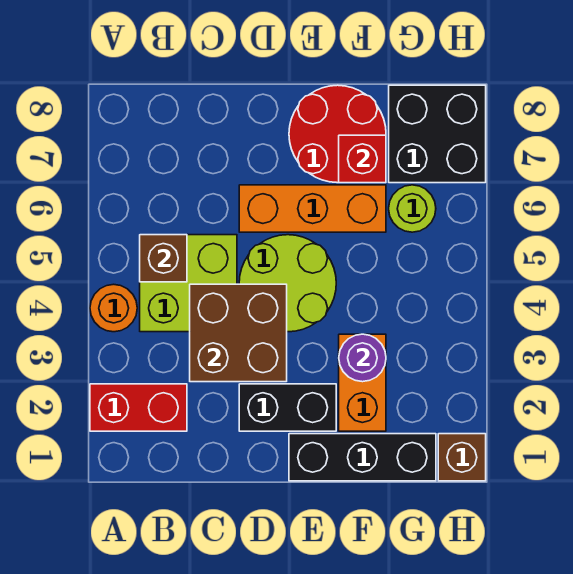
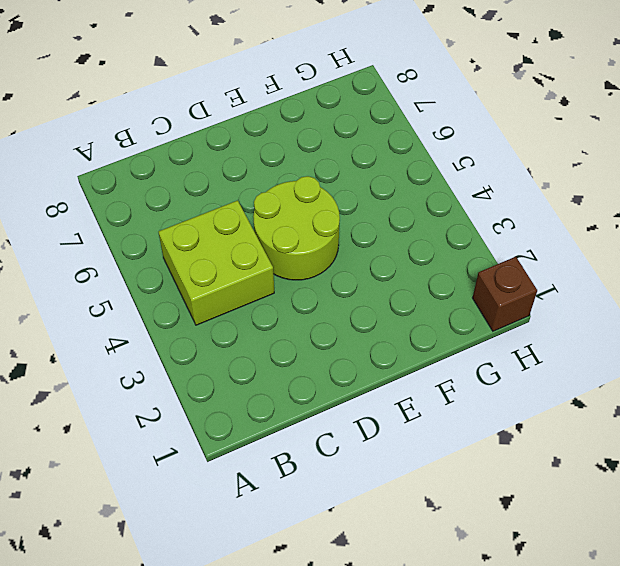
none -> red 1x2 brick [90,384,187,431]
none -> orange 1x1 round brick [90,284,137,332]
none -> black 1x2 brick [239,384,336,431]

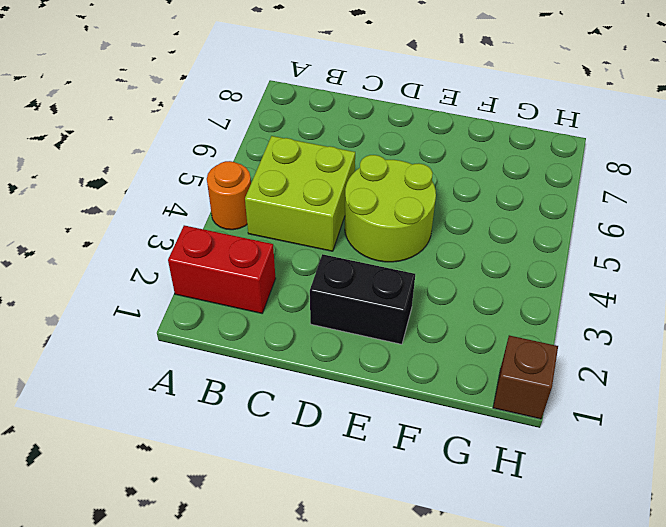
none -> orange 1x3 brick [239,185,386,232]
none -> black 1x3 brick [289,434,436,481]
none -> red 2x2 round brick [289,85,386,183]

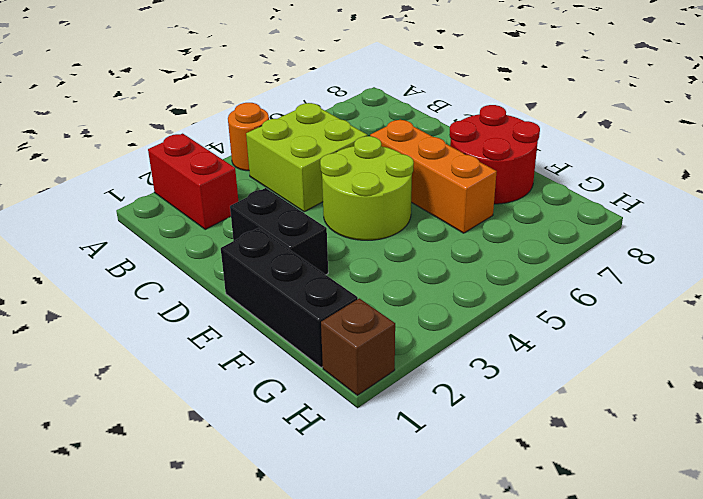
none -> orange 1x2 brick [339,334,386,431]
none -> lime 1x1 round brick [389,185,436,232]
none -> black 2x2 brick [389,85,486,183]

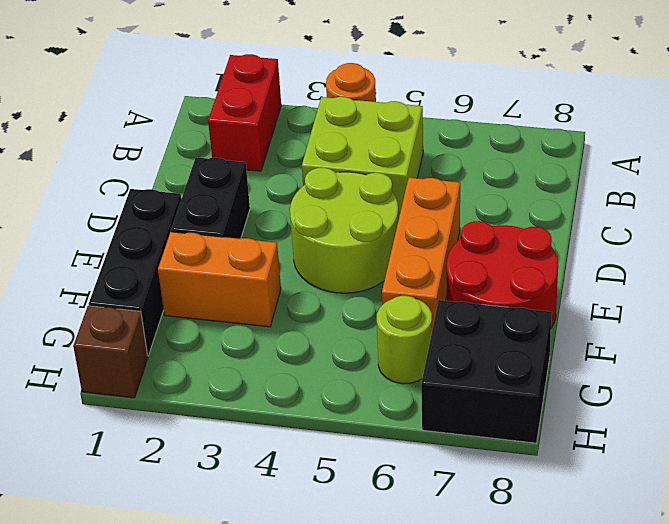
none -> brown 1x1 brick [140,235,187,282]
none -> brown 2x2 brick [190,284,287,382]
none -> purple 1x1 round brick [339,334,386,382]

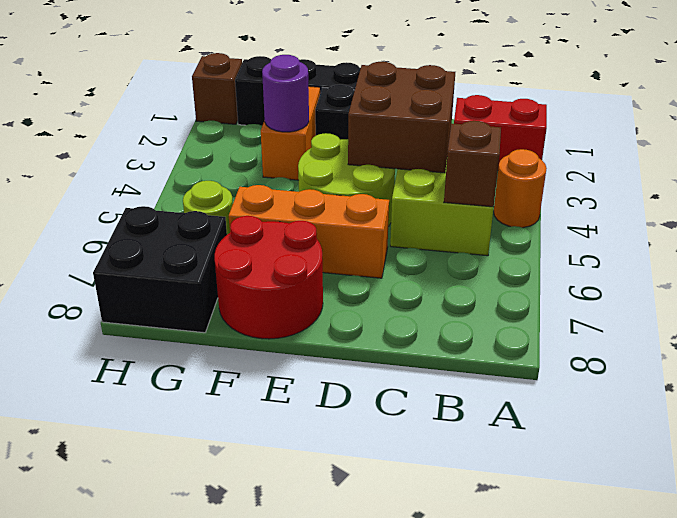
none -> red 1x1 brick [339,135,386,183]

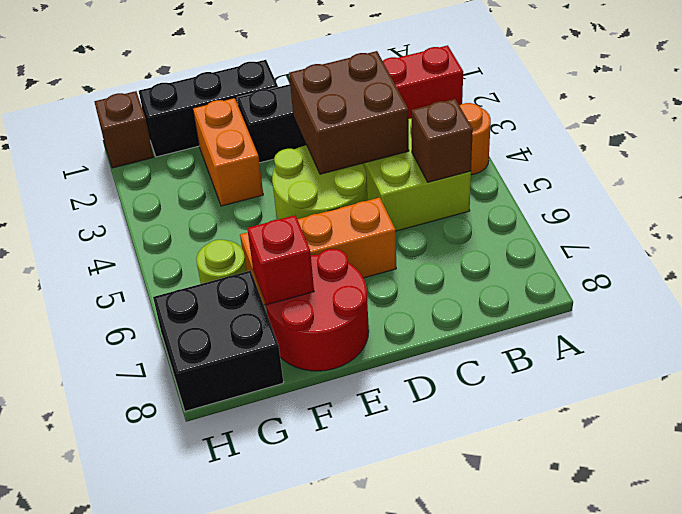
none -> purple 1x1 round brick [339,334,386,382]

